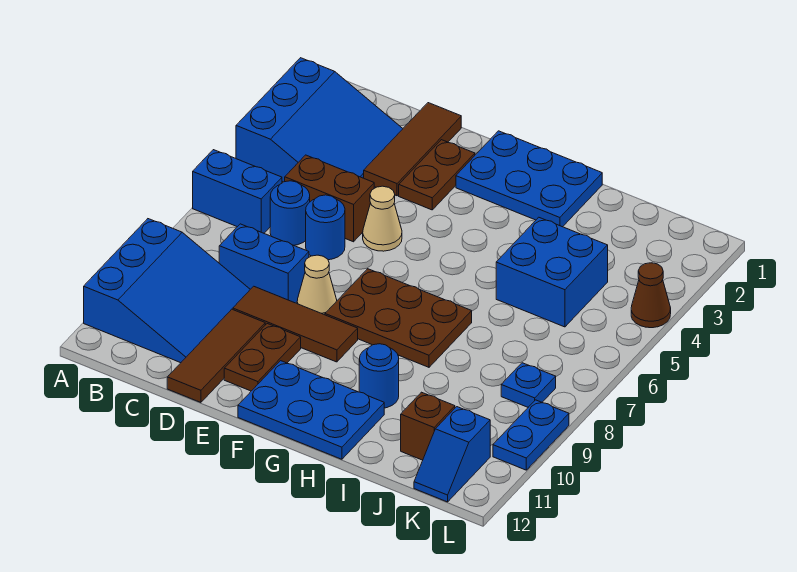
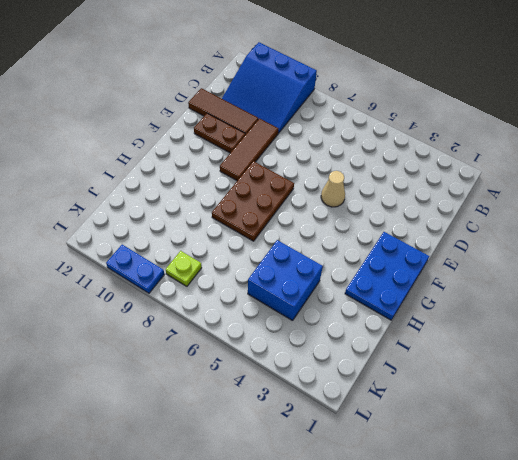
lime 1x1 plate [166,251,202,286] -> blue 1x1 plate [501,363,556,407]
none -> blue 3x3 slope [236,58,403,182]
none -> blue 1x2 brick [193,150,282,233]
none -> brown 1x2 brick [285,155,374,242]

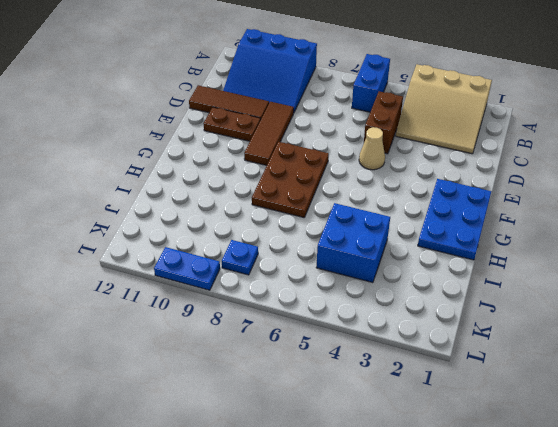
tan 3x3 slope [396,64,492,154] -> blue 3x3 slope [236,58,403,182]
none -> blue 1x1 round brick [270,181,310,245]
none -> blue 1x2 brick [219,224,309,303]
none -> brown 1x3 tile [364,103,461,196]

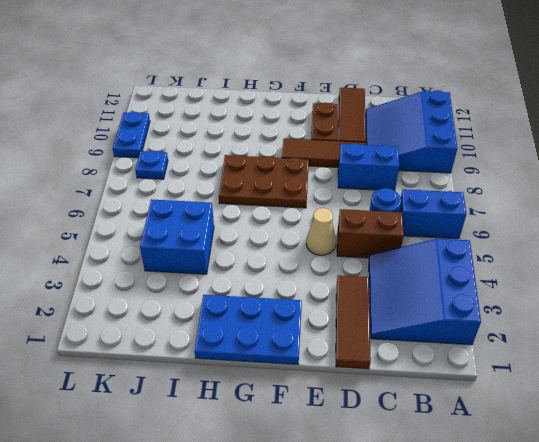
none -> blue 1x1 round brick [306,195,345,260]
none -> brown 1x2 plate [399,140,475,210]
none -> tan 1x1 cone [297,255,337,315]

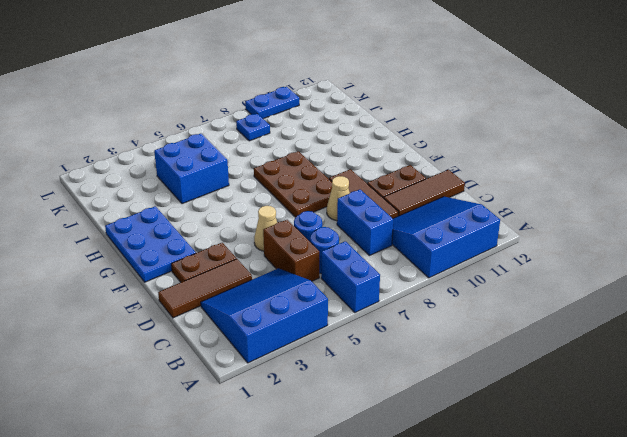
none -> blue 2x3 plate [238,361,384,459]
none -> blue 1x1 round brick [359,344,399,408]
none -> brown 1x1 brick [401,392,455,460]

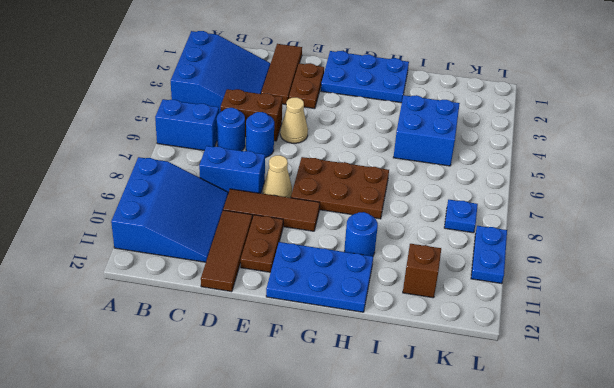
none -> blue 1x2 slope [414,407,490,502]
none -> brown 1x1 cone [631,263,671,328]

